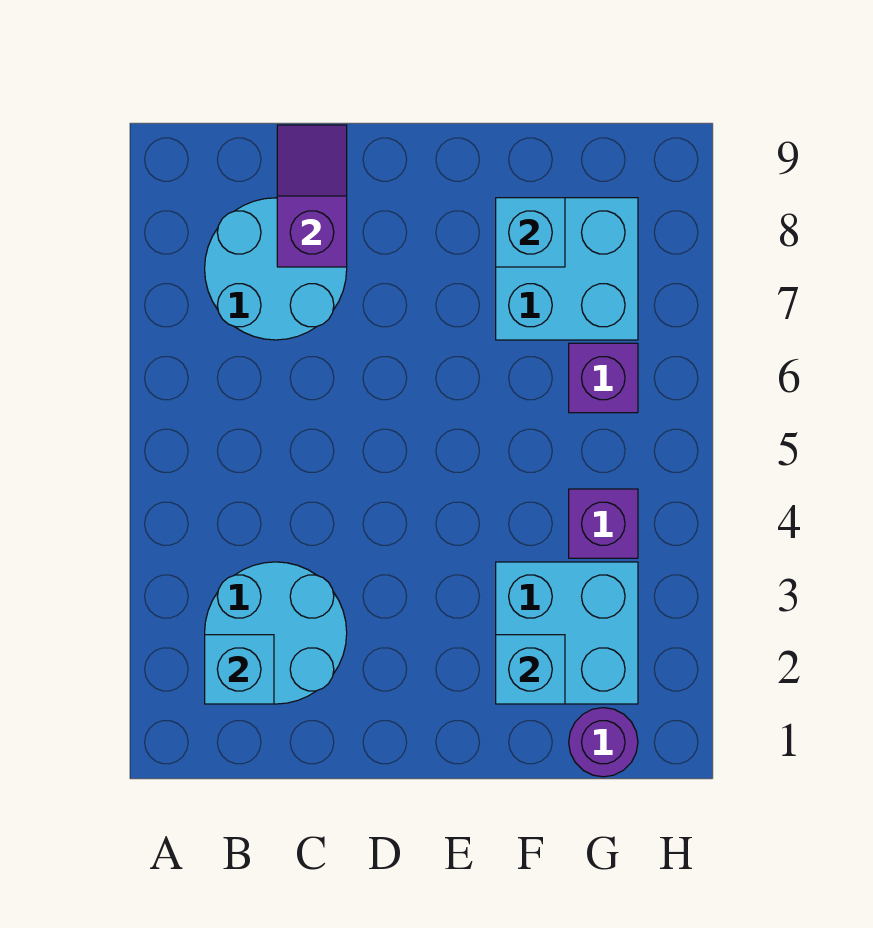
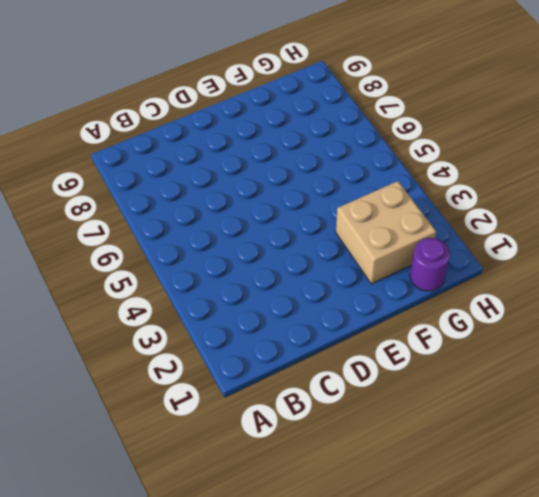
tan 2x2 brick [336,181,436,284] -> cyan 2x2 brick [496,562,638,704]
none -> cyan 2x2 round brick [205,562,347,704]
none -> cyan 2x2 round brick [205,198,347,340]

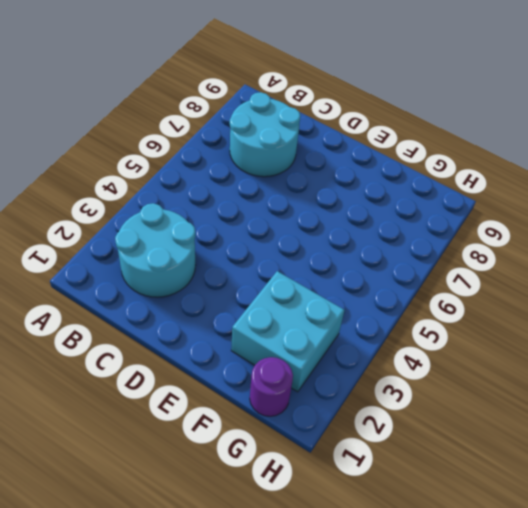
none -> cyan 2x2 brick [496,198,638,340]
none -> purple 1x1 brick [569,489,638,558]

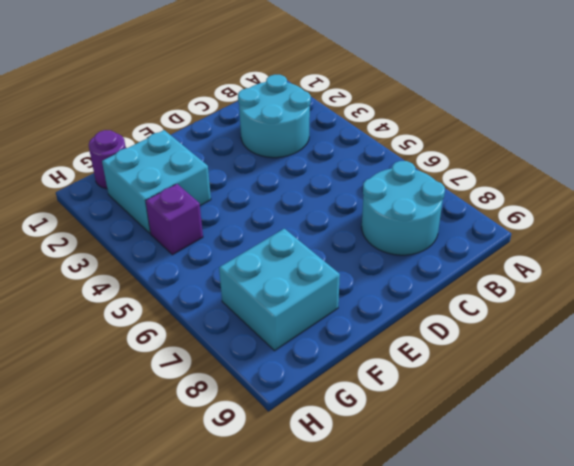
none -> purple 1x1 brick [569,343,638,413]
none -> cyan 1x1 brick [205,635,274,704]

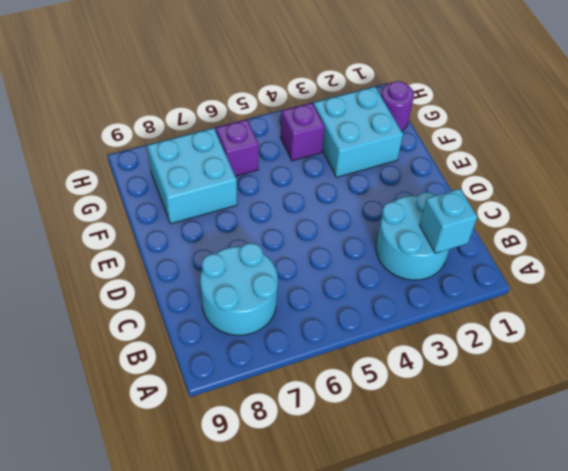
none -> purple 1x2 slope [277,125,347,267]
none -> cyan 1x1 brick [496,635,565,704]

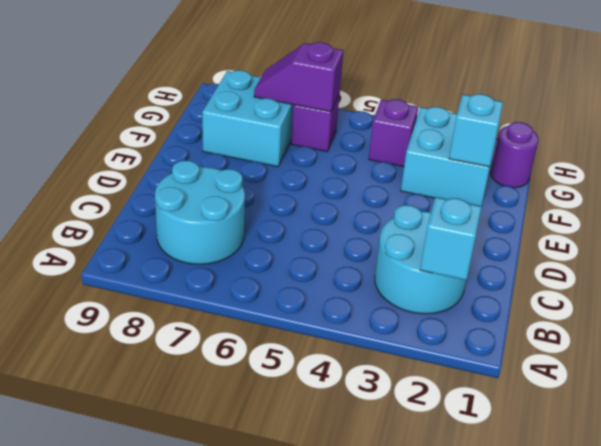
purple 1x2 slope [254,42,343,112] -> purple 1x2 slope moved to [277,125,347,267]
none -> cyan 1x1 brick [496,198,565,267]

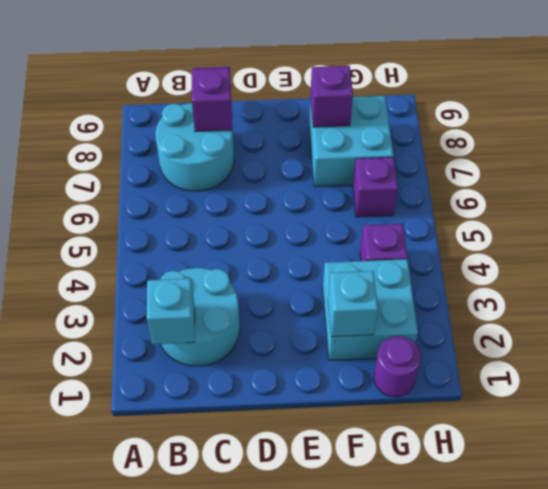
purple 1x1 brick [310,66,353,127] -> cyan 1x1 brick [496,198,565,267]

